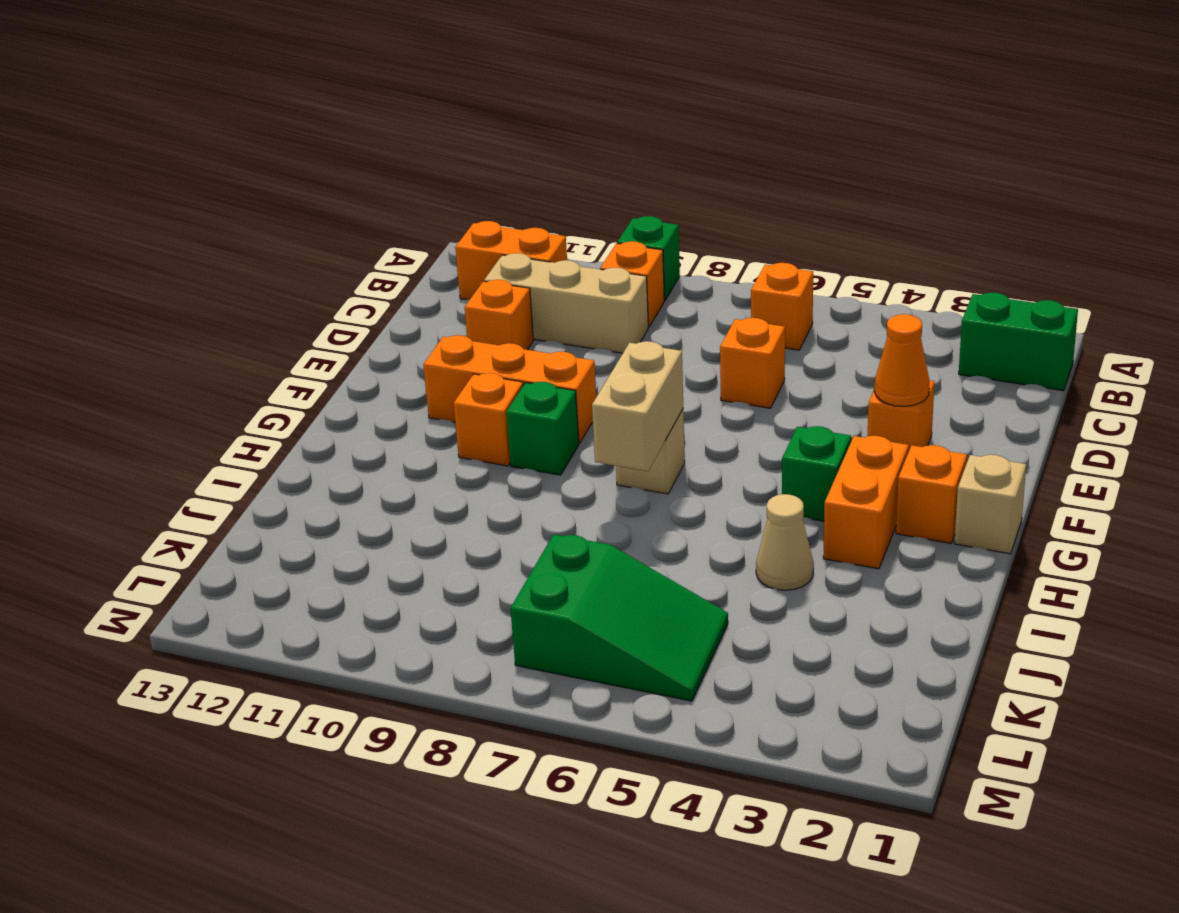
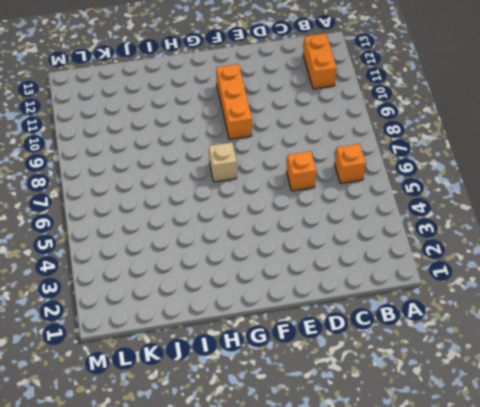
none -> green 1x1 brick [617,216,680,301]
none -> green 1x2 brick [959,292,1078,391]
none -> orange 1x1 brick [600,241,664,327]

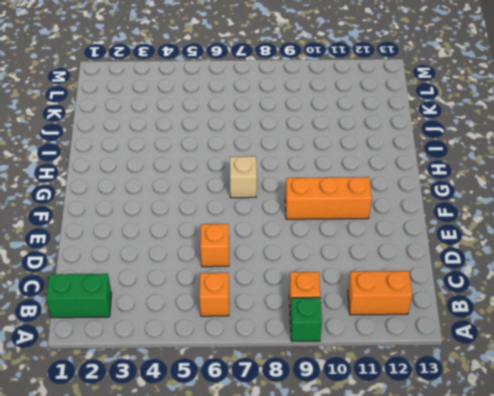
none -> tan 1x3 brick [484,253,648,353]
none -> orange 1x1 brick [465,280,533,350]
none -> orange 1x1 brick [868,380,934,452]

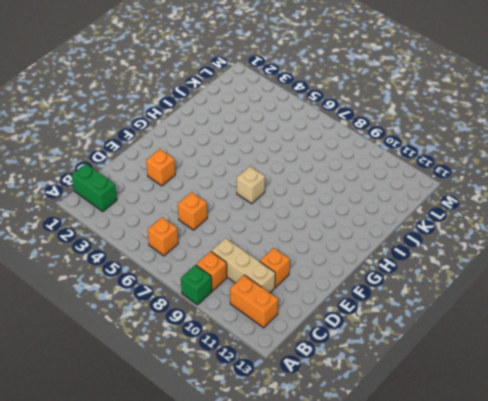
none -> orange 1x3 brick [423,335,596,443]
none -> tan 1x1 brick [954,455,1026,554]
none -> orange 1x1 brick [896,445,967,543]

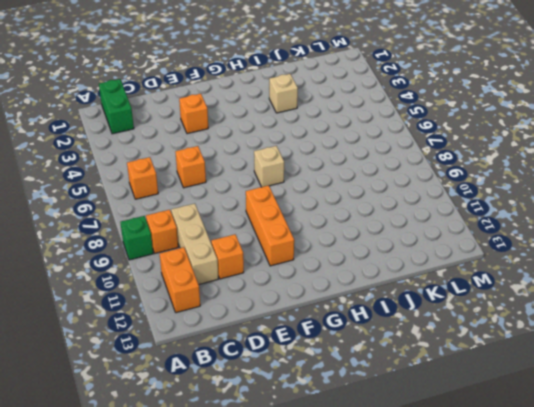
tan 1x1 brick [269,74,298,113] -> tan 1x1 brick moved to [954,455,1026,554]
none -> orange 1x1 brick [896,445,967,543]
none -> orange 1x2 brick [823,436,909,569]
none -> green 1x1 brick [782,426,851,521]

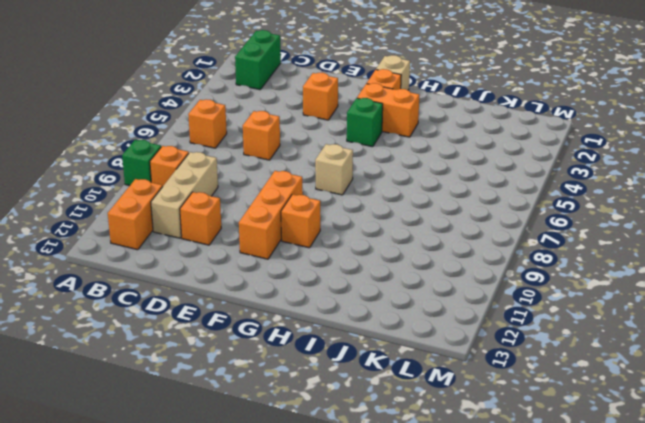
none -> green 1x1 brick [506,382,579,475]
none -> tan 1x1 cone [756,494,814,590]
none -> green 2x3 slope [510,534,728,701]

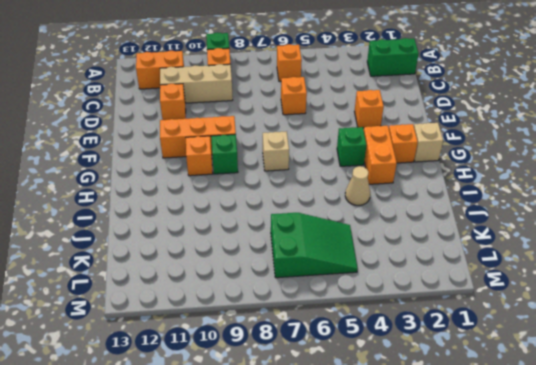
none -> orange 1x1 cone [874,314,930,406]
none -> tan 1x2 brick [592,341,683,471]

